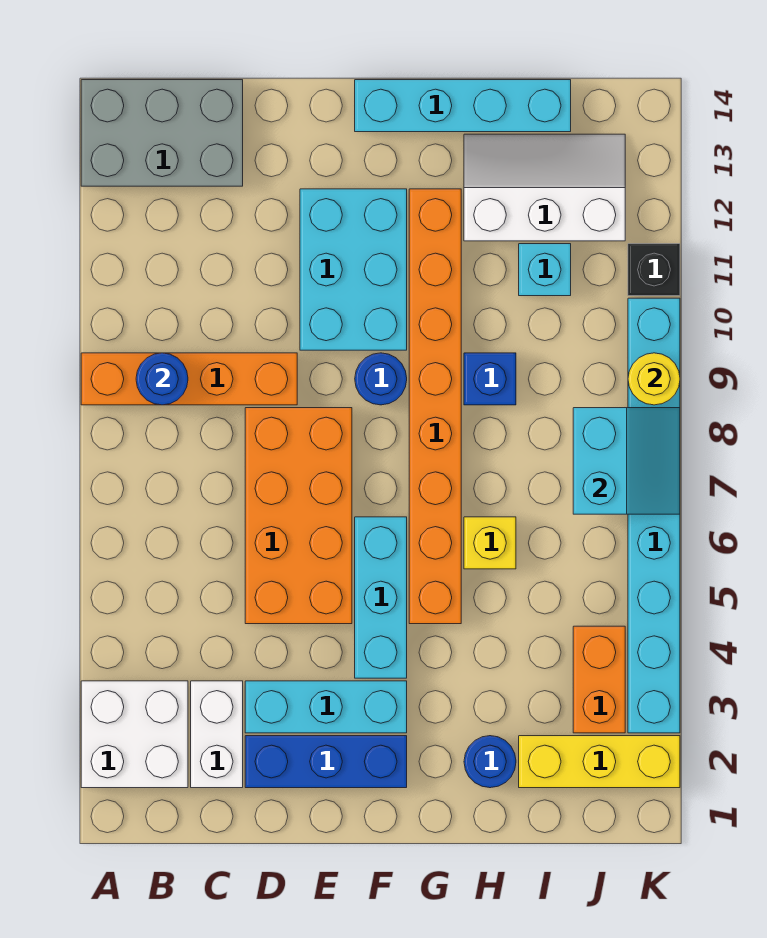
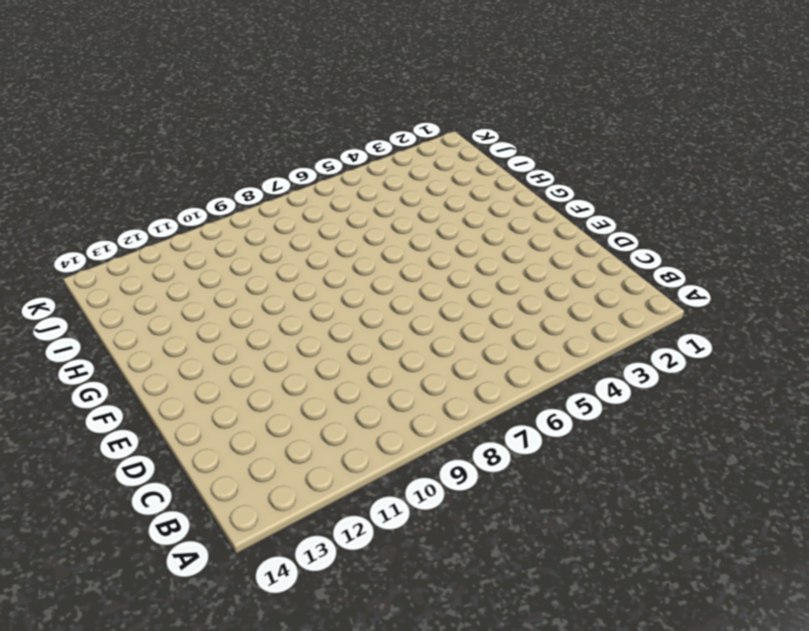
none -> white 2x2 brick [81,681,188,788]
none -> orange 1x4 brick [81,353,297,405]
none -> grey 2x3 brick [81,80,243,186]

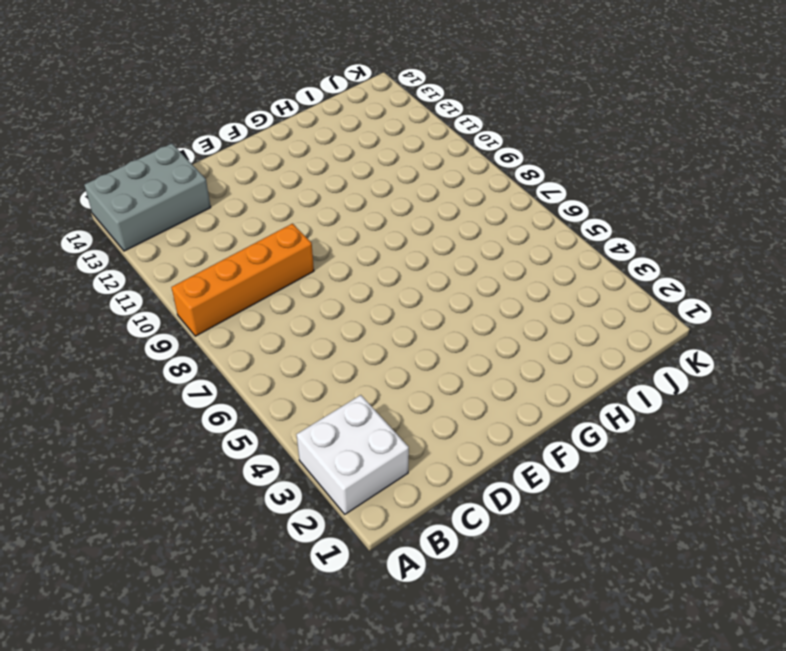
none -> white 1x2 brick [191,681,243,788]
none -> blue 1x3 brick [245,736,407,788]
none -> cyan 1x3 brick [245,681,407,733]

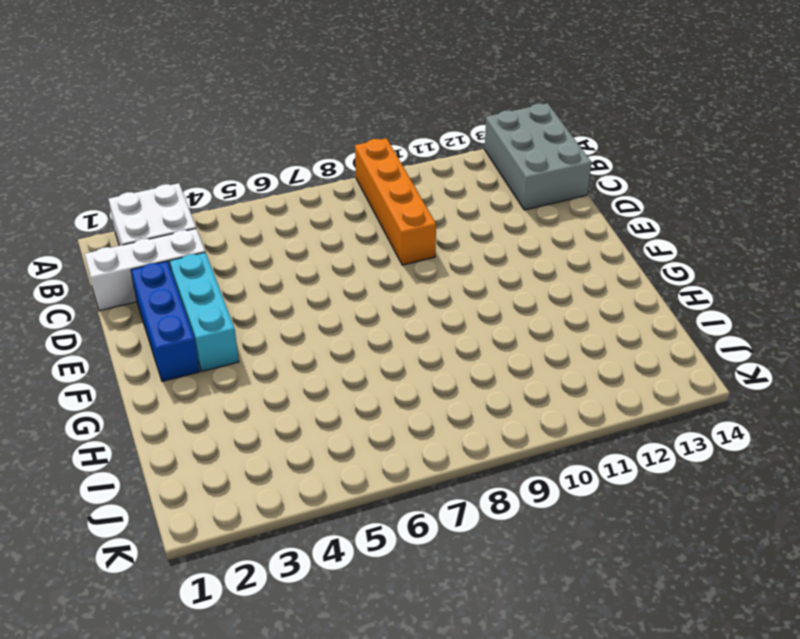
white 1x3 brick [85,228,205,311] -> white 1x2 brick [191,681,243,788]
none -> orange 2x4 brick [245,408,352,624]
none -> cyan 2x3 brick [300,189,407,350]
none -> cyan 1x3 brick [355,517,407,678]

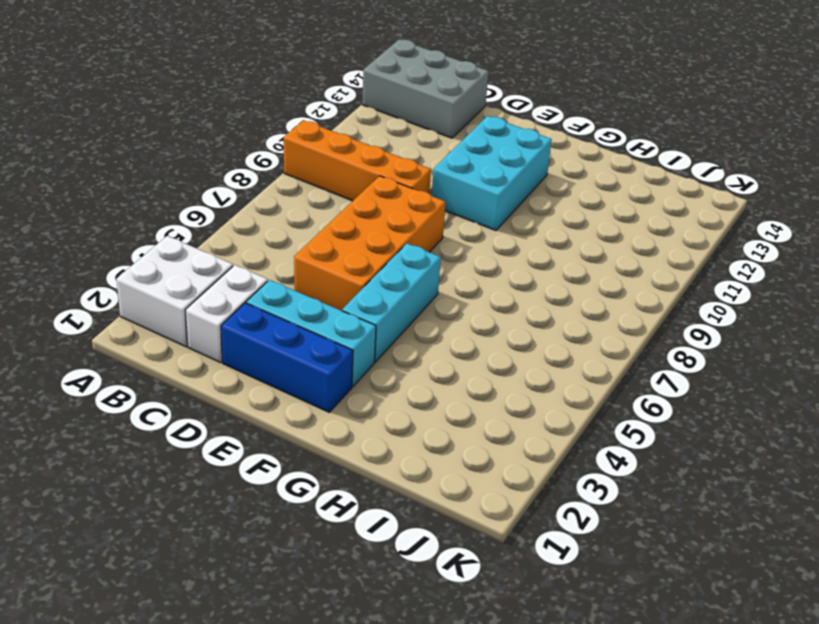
none -> blue 1x1 round brick [355,353,407,405]
none -> cyan 1x4 brick [355,80,571,132]
none -> orange 1x8 brick [409,189,461,624]

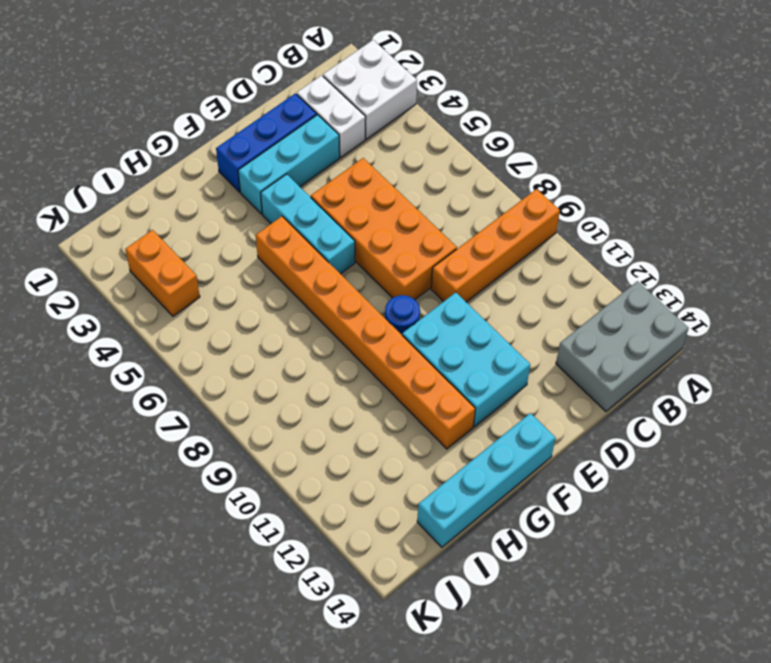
none -> blue 1x1 round brick [464,736,516,788]
none -> yellow 1x1 brick [464,517,516,569]
none -> blue 1x1 brick [464,353,516,405]

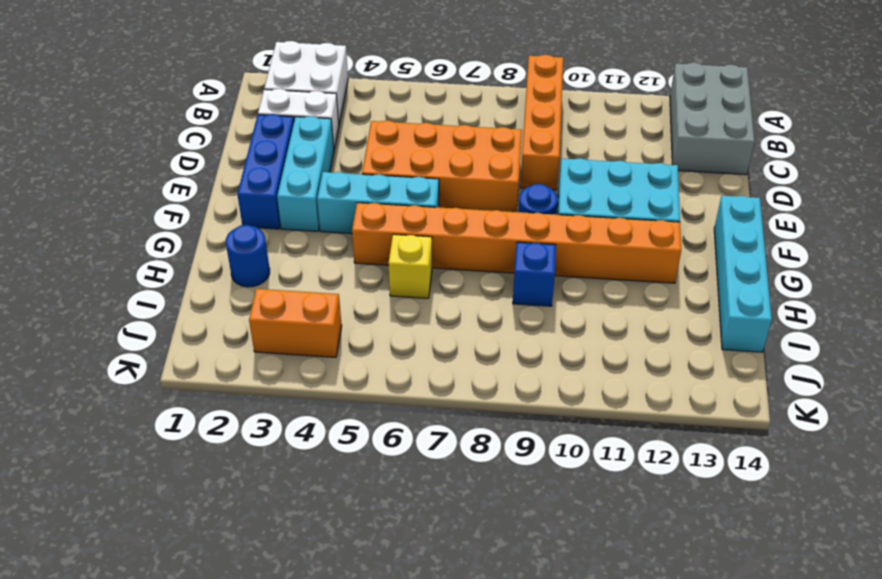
none -> white 2x3 slope [464,134,625,241]
none -> yellow 1x3 brick [519,736,680,788]
none -> cyan 1x1 brick [519,244,571,296]

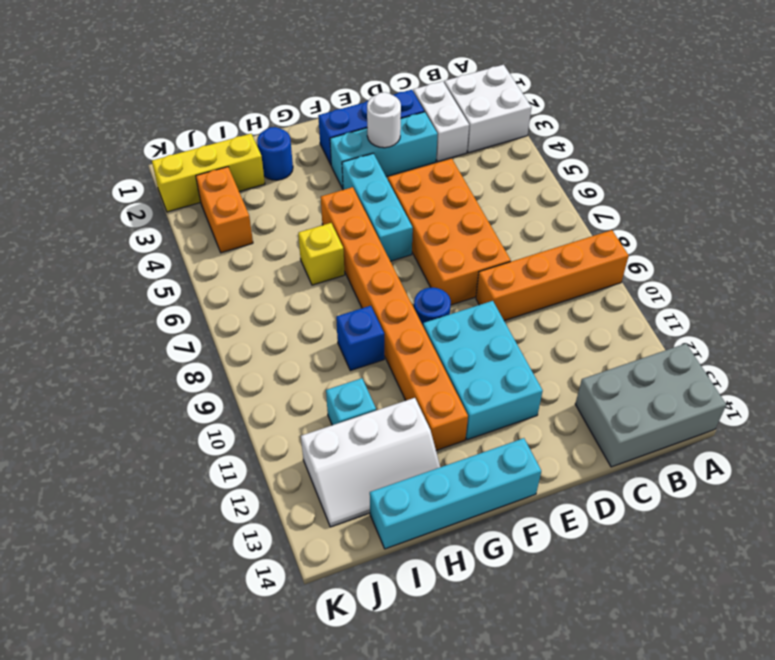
white 1x1 round brick [367,92,401,148] -> none
none -> cyan 1x8 brick [628,298,680,733]
none -> black 1x1 brick [628,244,680,296]
none -> blue 1x1 round brick [136,353,188,405]

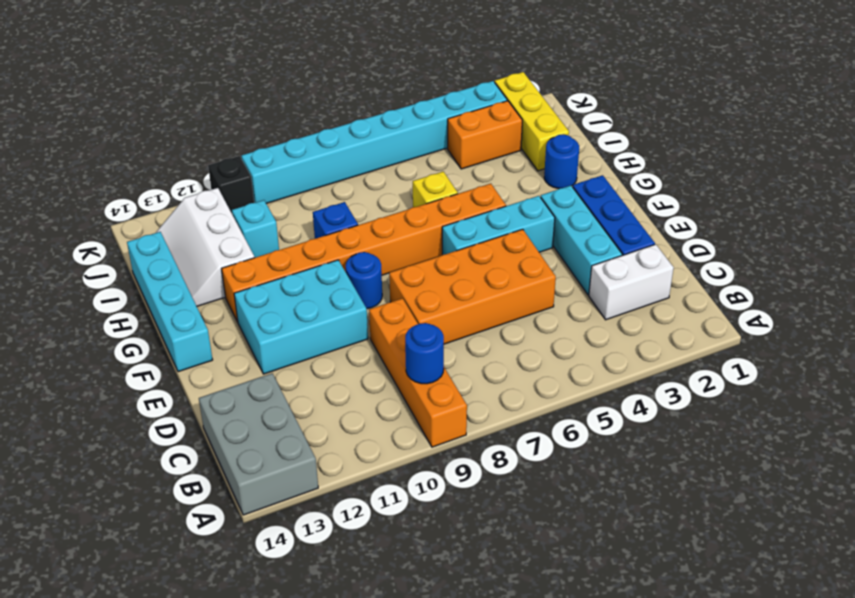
none -> white 2x2 brick [81,681,188,788]
none -> cyan 2x2 slope [573,408,680,514]
none -> yellow 1x1 round brick [628,353,680,405]

